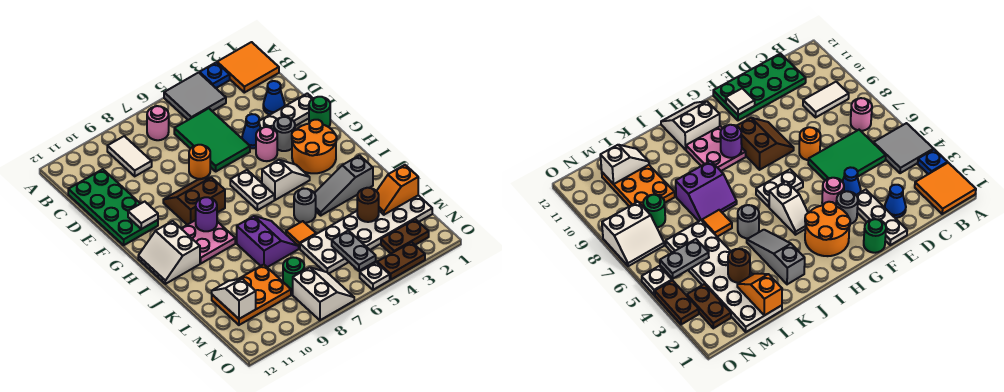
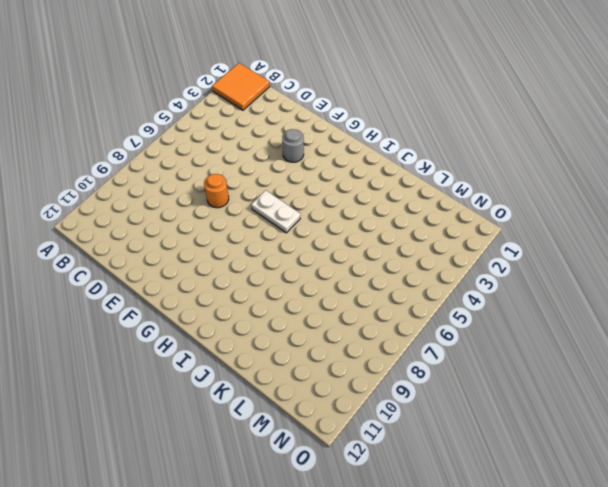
none -> blue 1x1 plate [199,62,230,88]
none -> grey 2x2 tile [164,73,226,120]
none -> pink 1x1 round brick [147,106,169,140]
none -> white 1x2 tile [107,136,152,176]

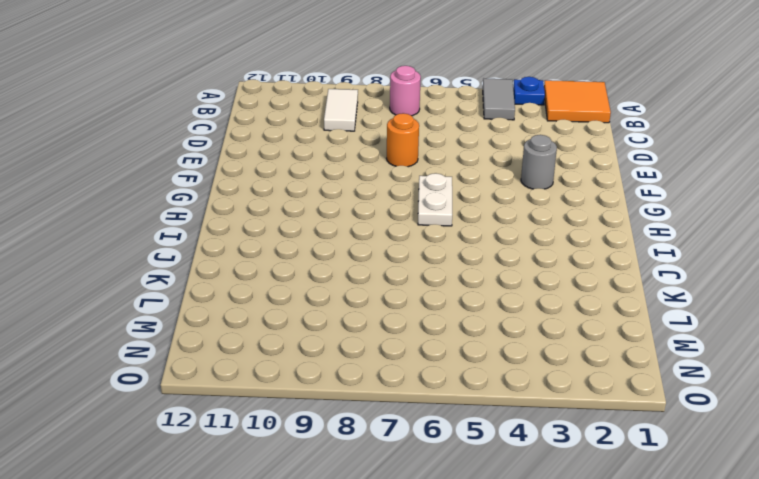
grey 1x2 tile [483,79,515,120] -> grey 2x2 tile [164,73,226,120]
none -> green 2x3 tile [174,108,250,171]
none -> green 2x4 plate [68,169,158,245]
none -> blue 1x1 cone [263,81,285,114]
none -> white 1x3 plate [259,93,313,129]

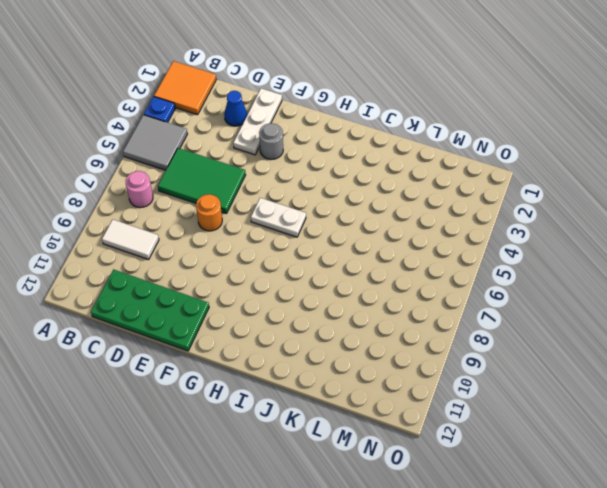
none -> blue 1x1 cone [242,114,261,148]
none -> green 1x1 round brick [309,97,330,127]
none -> pink 1x1 round brick [256,127,277,161]
none -> brown 2x2 slope [163,177,225,225]

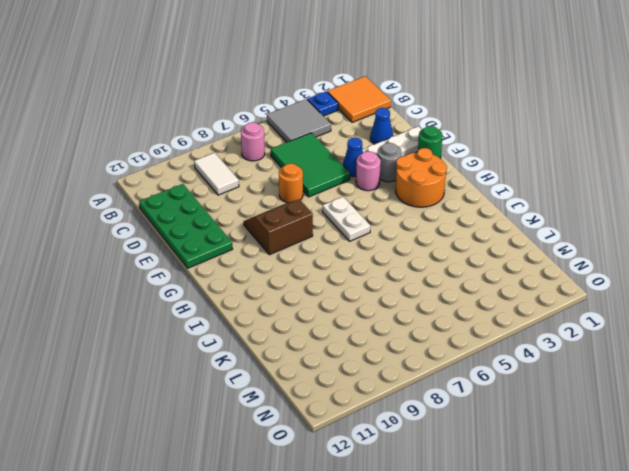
none -> white 1x2 slope [262,160,310,200]
none -> pink 2x2 plate [181,220,235,263]
none -> white 2x2 slope [138,221,200,284]
none -> grey 1x3 slope [315,155,373,215]

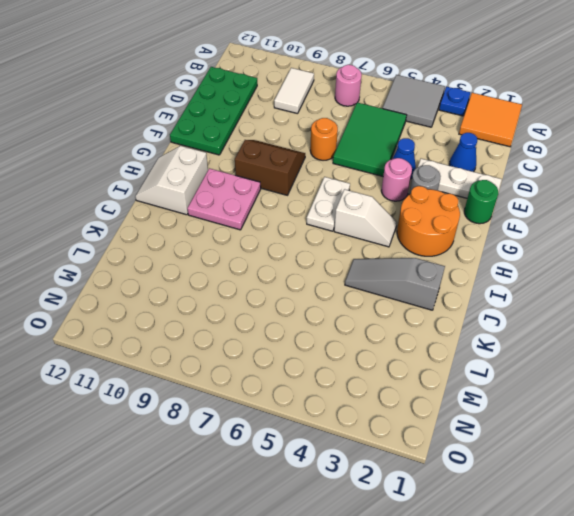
none -> grey 1x1 round brick [294,189,316,223]
none -> purple 2x2 slope [237,216,299,267]
none -> orange 1x1 tile [286,221,316,249]
none -> white 2x6 plate [300,195,432,274]

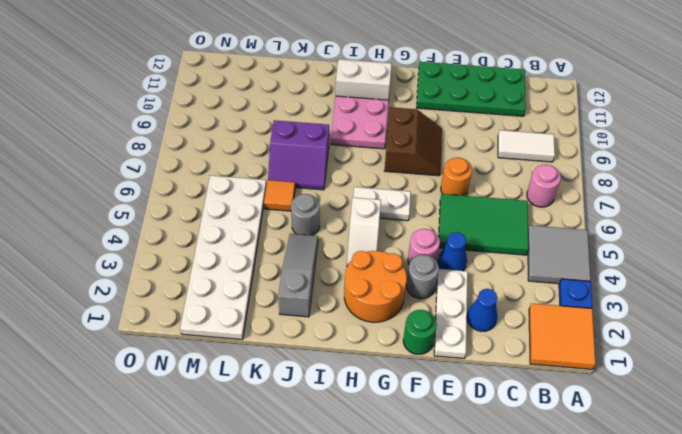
none -> orange 2x3 plate [212,265,291,325]
none -> green 1x1 round brick [283,257,304,292]
none -> brown 1x2 plate [381,219,429,254]
none -> white 2x2 slope [293,267,354,320]

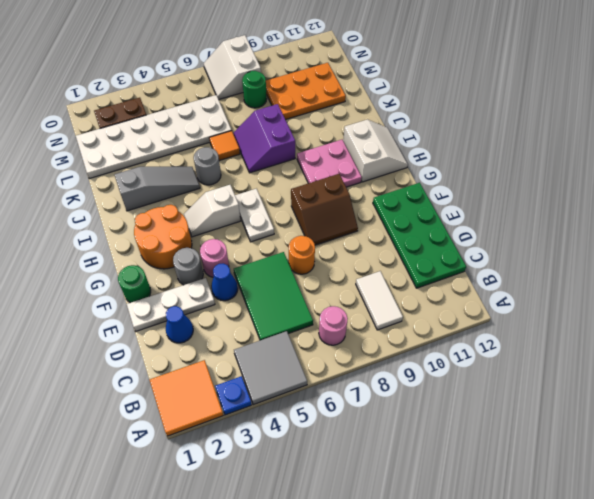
none -> brown 1x2 plate [377,242,425,280]
none -> white 1x1 plate [360,262,390,290]
none -> white 1x1 tile [128,202,158,229]
none -> purple 1x1 round brick [196,197,217,231]

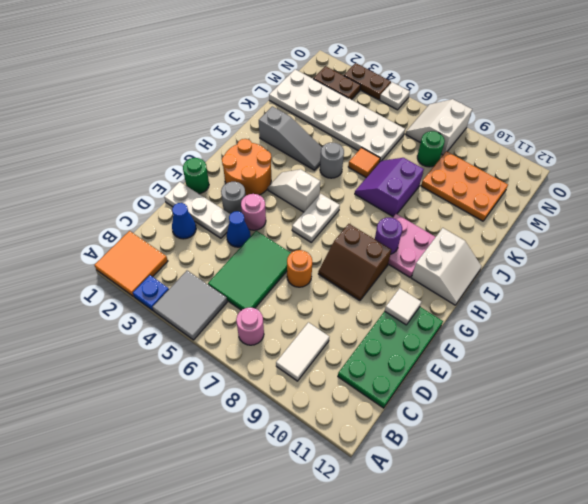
none -> orange 1x2 slope [377,165,418,215]
none -> brown 1x1 round brick [357,188,379,222]
none -> white 1x2 slope [212,279,256,319]
none -> grey 1x2 plate [332,231,376,271]

